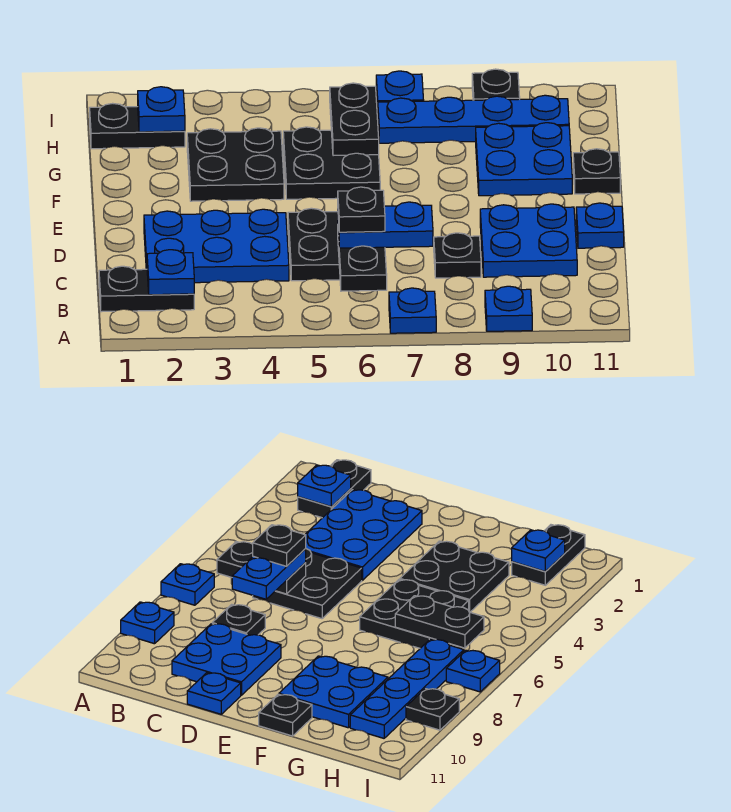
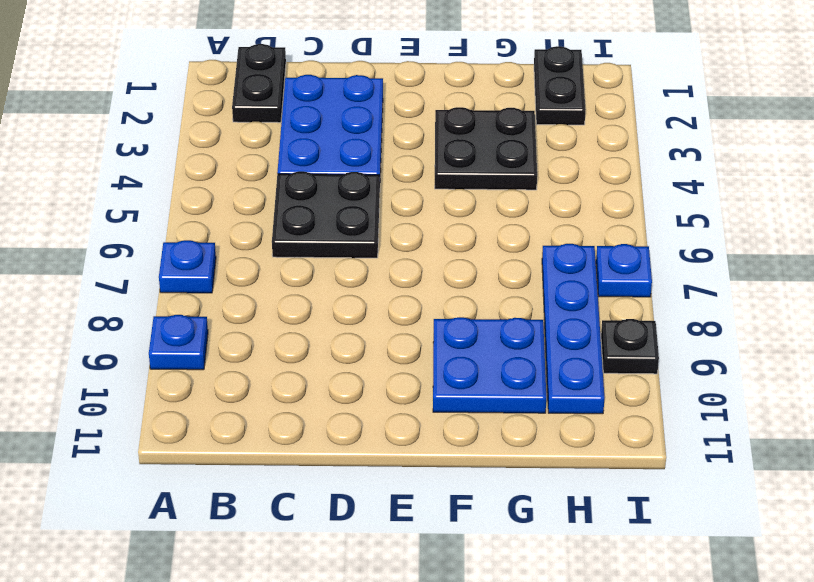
none -> black 1x1 plate [434,233,481,278]
none -> blue 2x2 plate [480,204,577,277]
none -> blue 1x1 plate [576,203,624,248]

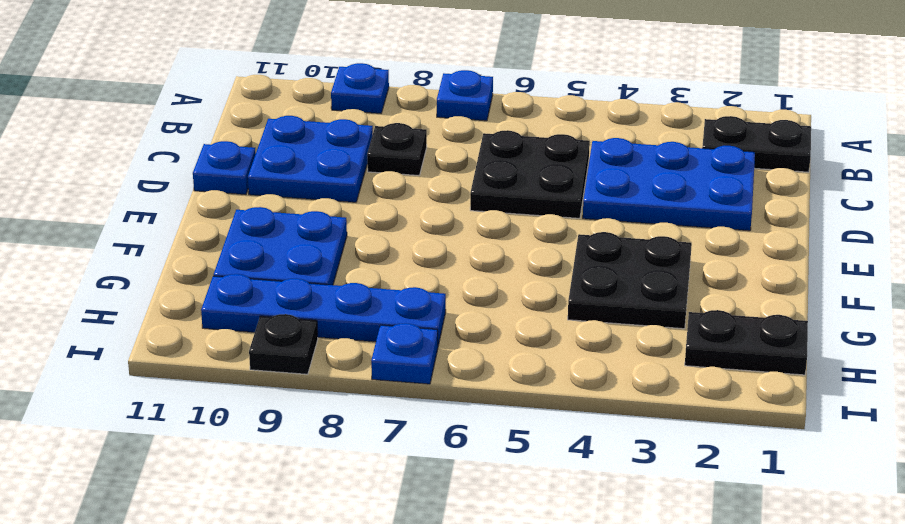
none -> black 2x2 plate [283,127,380,199]
none -> black 1x1 plate [573,149,620,194]
none -> blue 1x1 plate [147,250,194,295]

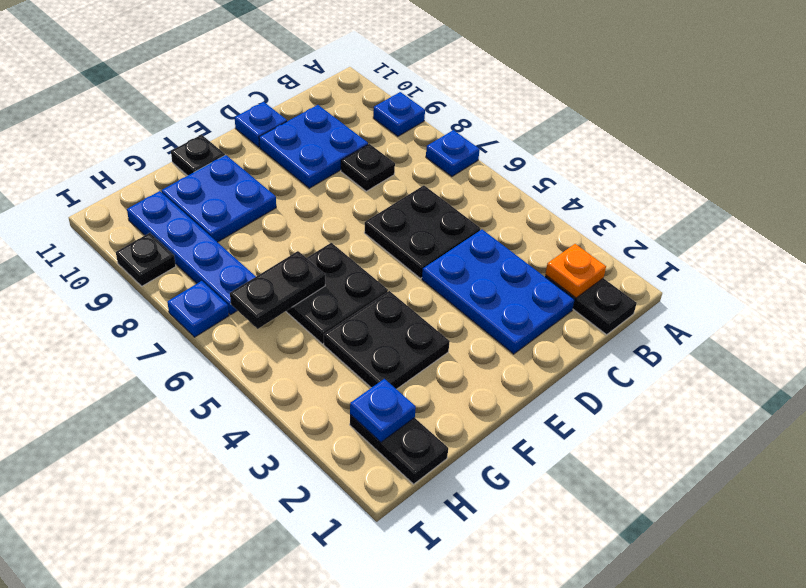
orange 1x1 plate [545,244,606,298] -> blue 1x1 plate [147,250,194,295]
none -> black 1x2 plate [338,236,387,291]
none -> blue 1x2 plate [338,202,433,248]
none -> black 1x1 plate [338,187,385,232]

